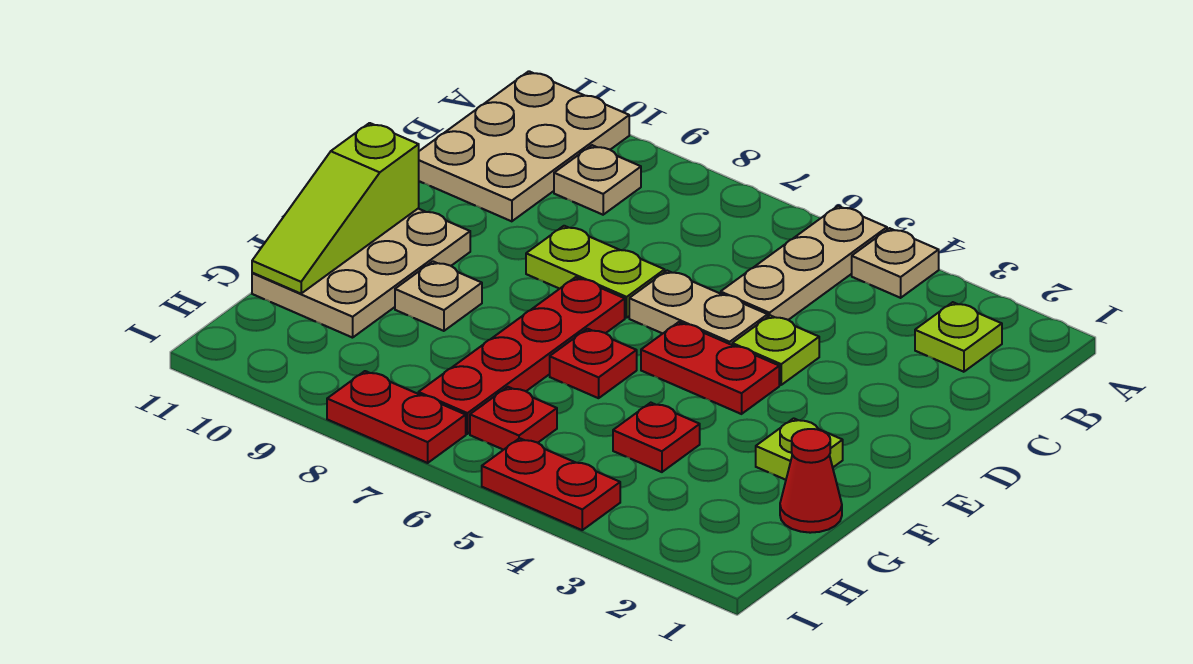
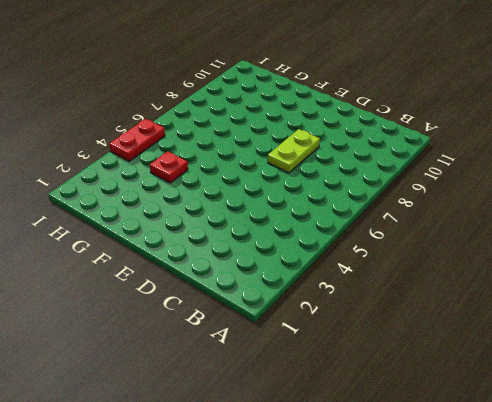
none -> tan 1x1 plate [852,228,939,298]
none -> tan 1x3 plate [721,206,887,320]
none -> tan 2x3 plate [419,71,629,221]

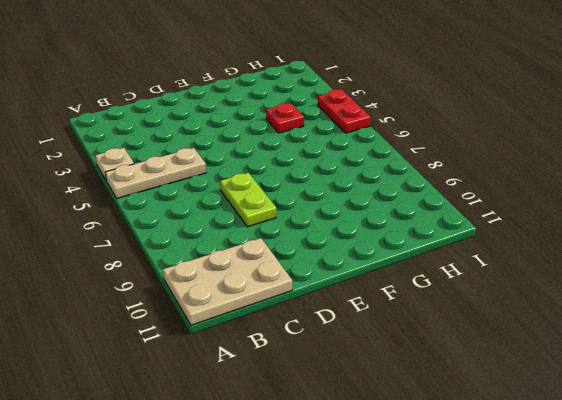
none -> lime 1x1 plate [915,302,1002,372]
none -> tan 1x1 plate [554,145,641,215]
none -> lime 1x1 plate [732,315,819,385]

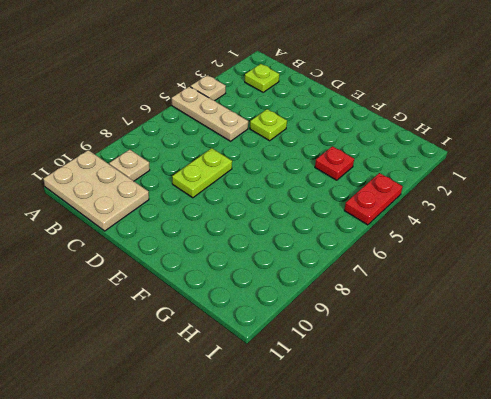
none -> tan 1x2 plate [629,271,768,345]
none -> red 1x2 plate [641,322,779,414]
none -> red 1x4 plate [418,277,625,434]

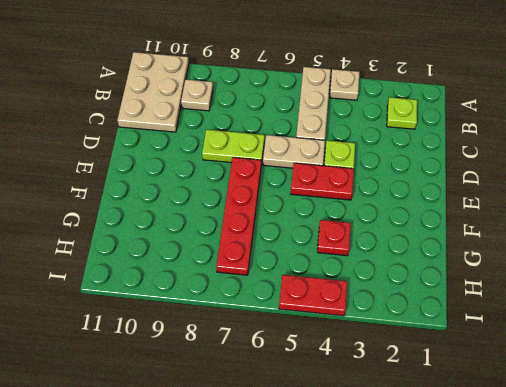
none -> tan 2x3 plate [252,209,470,338]
none -> lime 1x1 plate [756,418,843,480]
none -> red 1x1 plate [550,329,637,398]

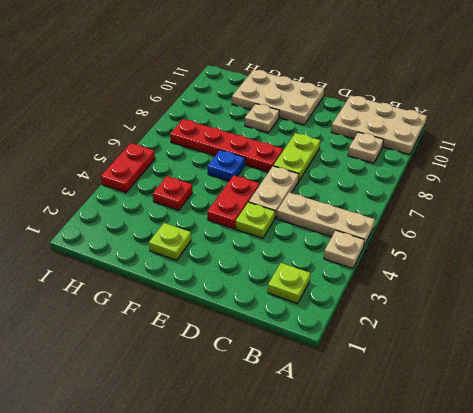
blue 1x1 plate [208,150,245,181] -> red 1x1 plate [550,329,637,398]
none -> red 1x1 cone [780,429,842,533]
none -> red 1x1 plate [470,387,557,450]
none -> red 1x2 plate [327,371,466,463]

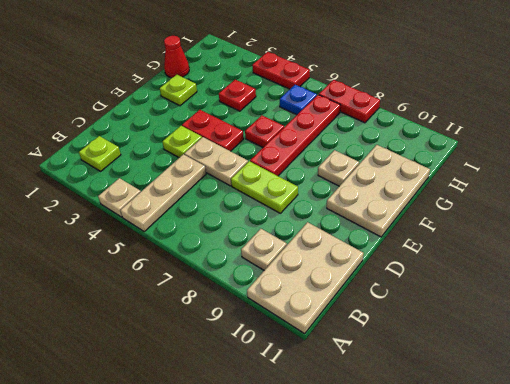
blue 1x1 plate [280,85,317,115] -> red 1x1 plate [470,387,557,450]
none -> lime 1x3 slope [252,123,419,294]

